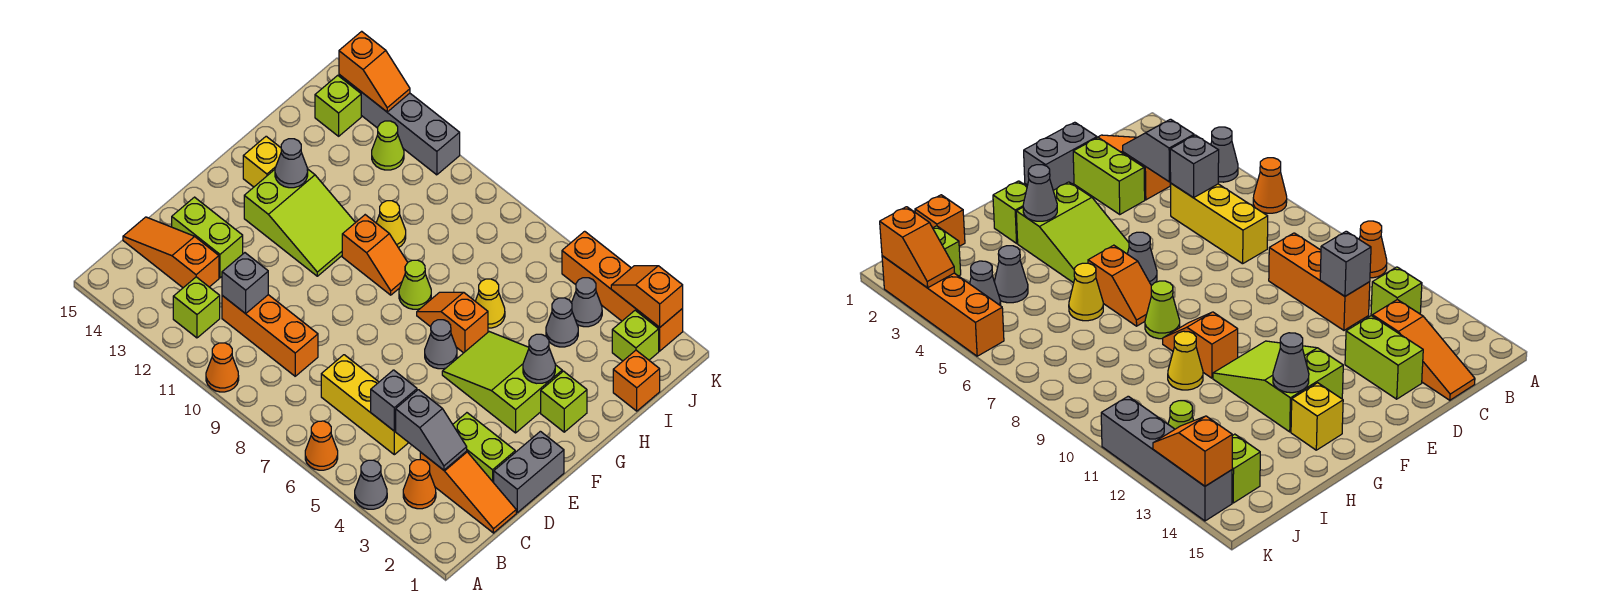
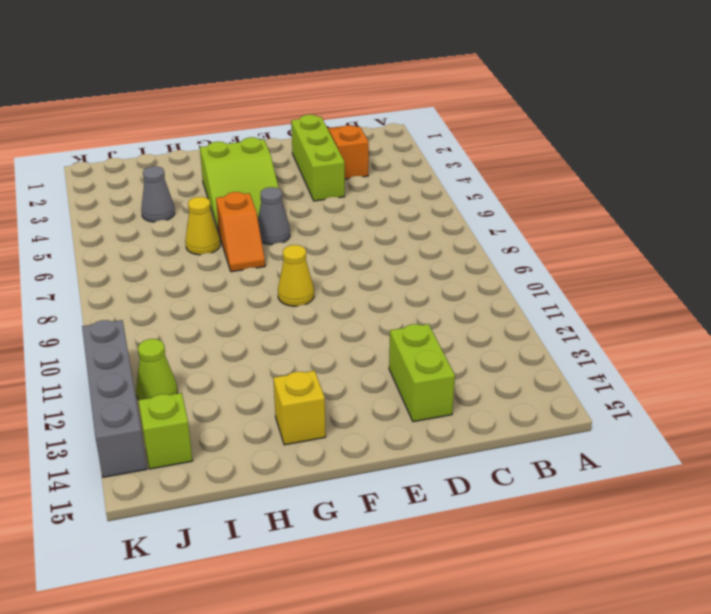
lime 1x3 brick [291,115,345,201] -> lime 1x2 brick [453,413,515,483]
yellow 1x1 cone [278,245,314,306] -> yellow 1x1 cone moved to [376,201,406,248]
none -> grey 1x1 cone [355,460,387,509]
none -> orange 1x1 cone [305,421,338,470]
none -> orange 1x1 cone [206,343,239,392]
none -> orange 1x1 cone [403,460,436,509]

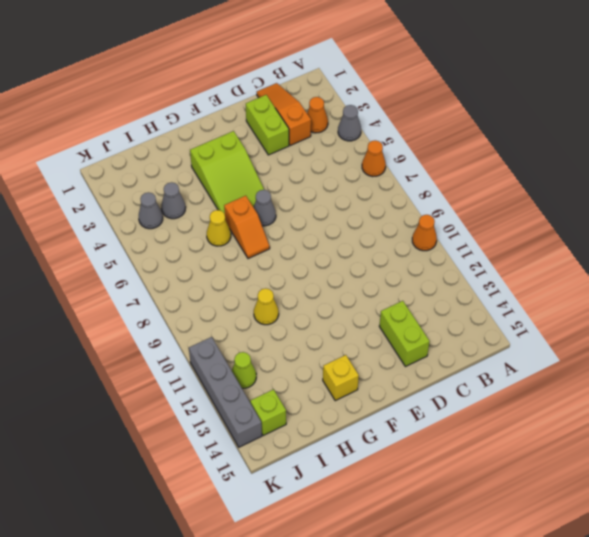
none -> lime 1x1 brick [173,277,220,338]
none -> yellow 1x3 brick [321,355,409,455]
none -> orange 1x3 brick [222,295,318,376]
none -> orange 1x3 slope [123,217,219,288]

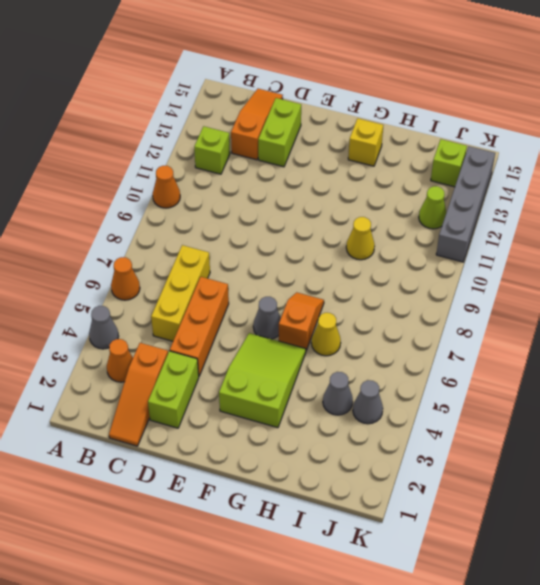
orange 1x3 brick [170,277,229,376] -> orange 1x3 brick moved to [222,295,318,376]
none -> grey 1x2 brick [494,431,564,513]
none -> lime 2x3 slope [244,169,355,276]
none -> lime 1x1 brick [541,371,587,432]
none -> lime 1x1 cone [399,260,431,309]

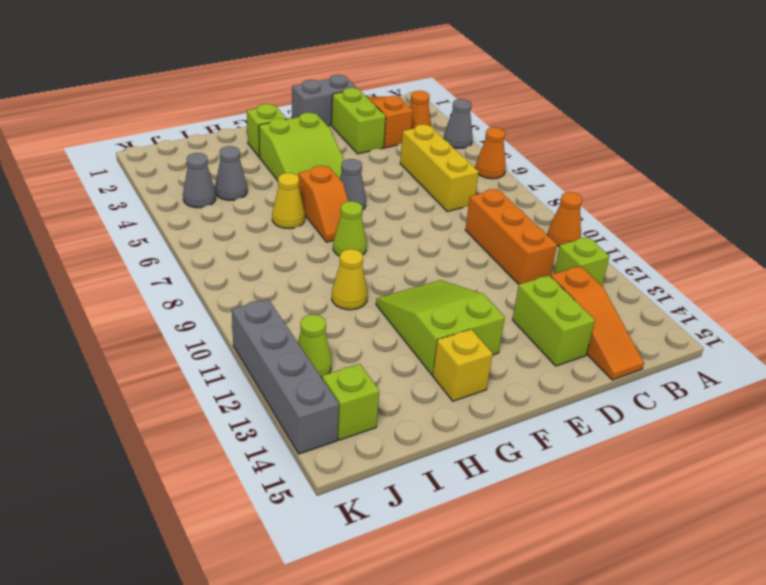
none -> orange 1x2 slope [342,215,408,295]
none -> orange 1x1 brick [613,350,660,411]
none -> lime 1x1 brick [612,310,659,361]
none -> orange 1x4 brick [562,231,683,351]

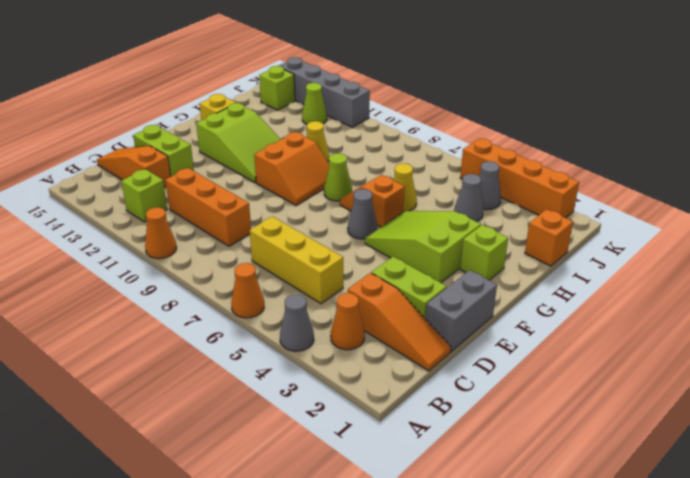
orange 2x2 slope [254,132,329,205] -> orange 1x2 slope [342,215,408,295]
none -> lime 1x1 brick [612,310,659,361]
none -> grey 1x2 slope [395,390,467,470]
none -> grey 1x1 brick [371,370,417,431]
none -> grey 1x1 brick [222,253,268,314]

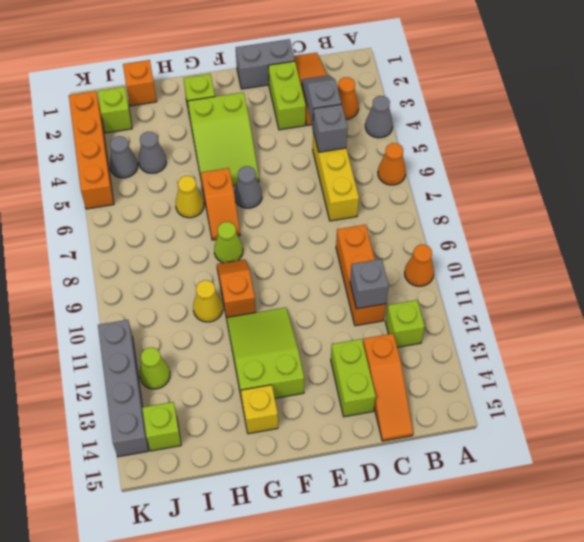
none -> grey 1x1 cone [523,334,555,383]
none -> grey 1x1 cone [275,139,308,188]
none -> orange 1x2 slope [611,266,683,327]
none -> orange 1x2 slope [339,31,410,112]

